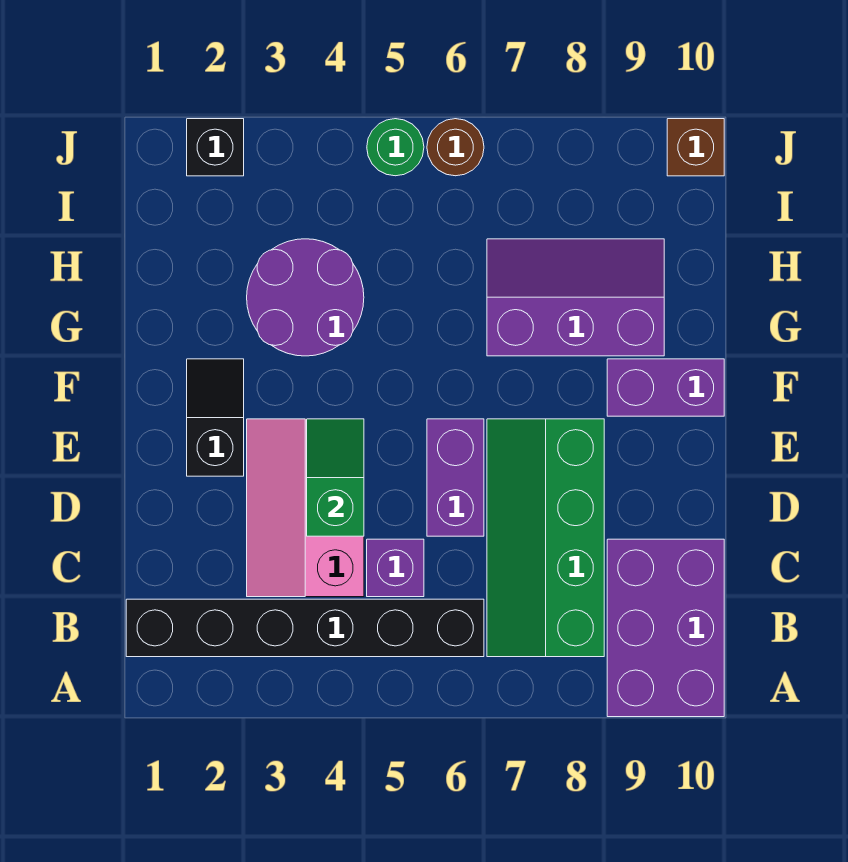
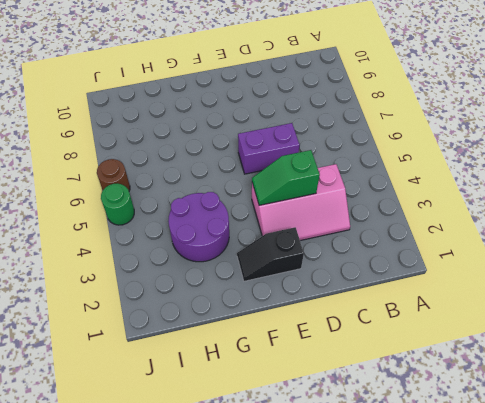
none -> purple 2x3 brick [607,539,724,717]
none -> black 1x6 brick [126,599,484,657]
none -> green 2x4 slope [487,419,604,657]

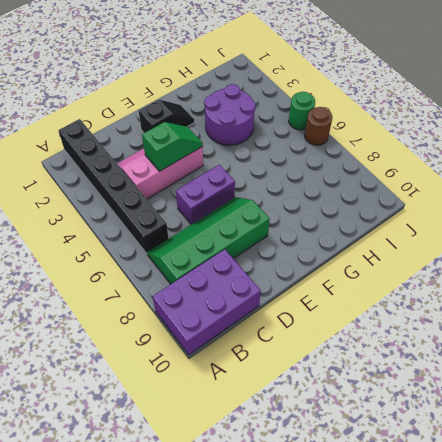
none -> purple 1x1 brick [367,539,424,597]
none -> purple 1x2 brick [607,359,724,416]
none -> purple 2x3 slope [487,239,664,356]

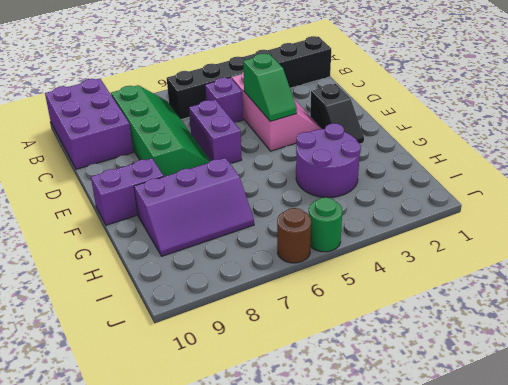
none -> black 1x1 brick [187,119,244,176]
none -> brown 1x1 brick [667,119,724,176]

